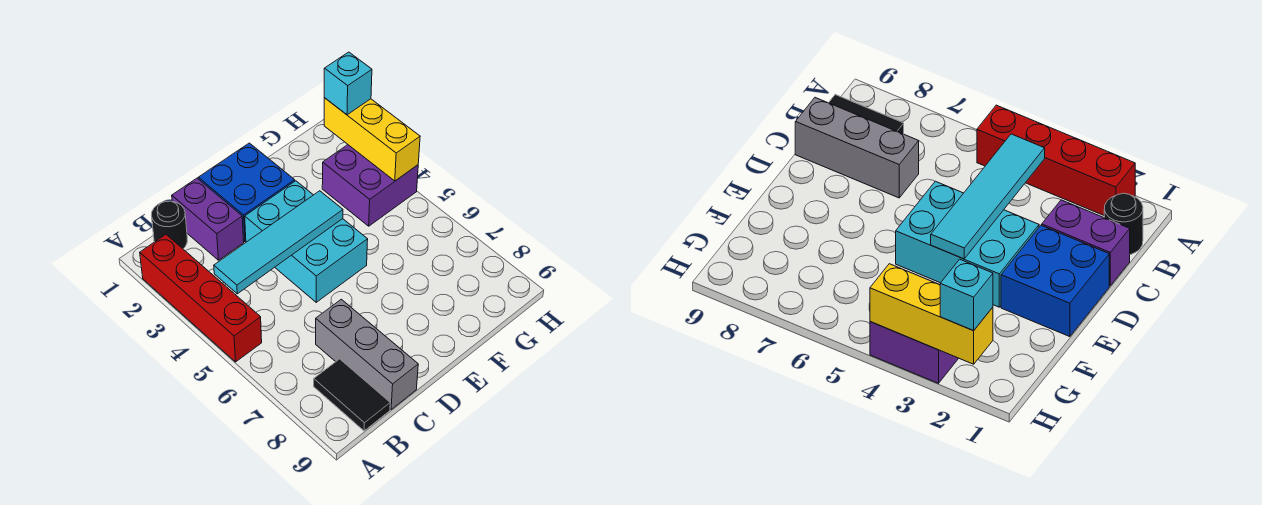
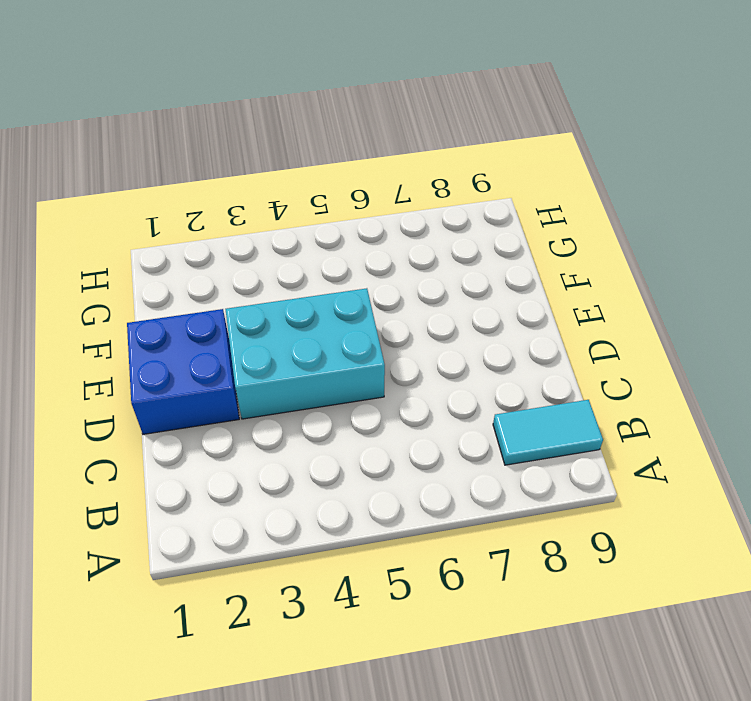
cyan 1x2 tile [493,400,603,465] -> black 1x2 tile [314,359,390,431]
none -> red 1x4 brick [140,235,262,362]
none -> black 1x1 round brick [151,201,187,249]

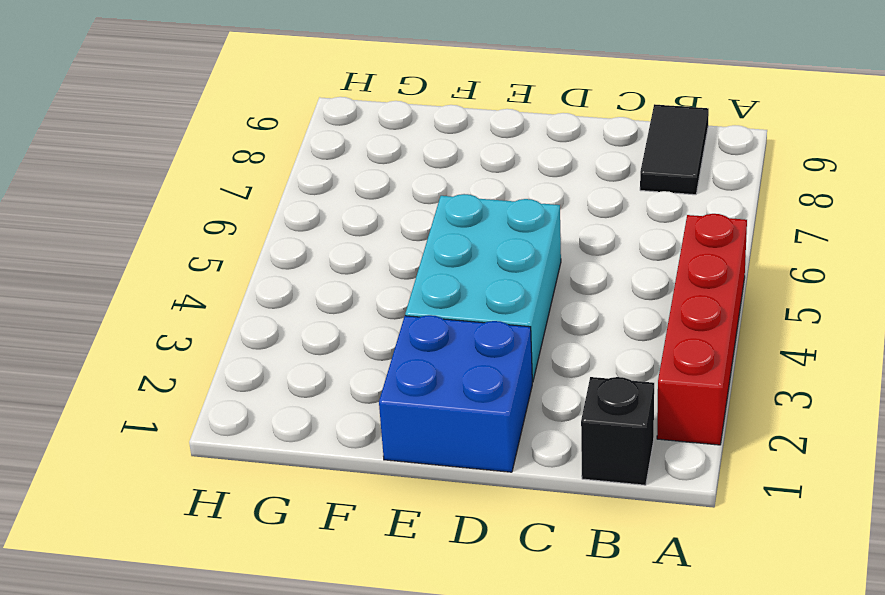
black 1x1 brick [581,377,654,485] -> black 1x1 round brick [151,201,187,249]
none -> purple 1x2 brick [172,178,244,260]
none -> grey 1x3 brick [316,299,418,409]

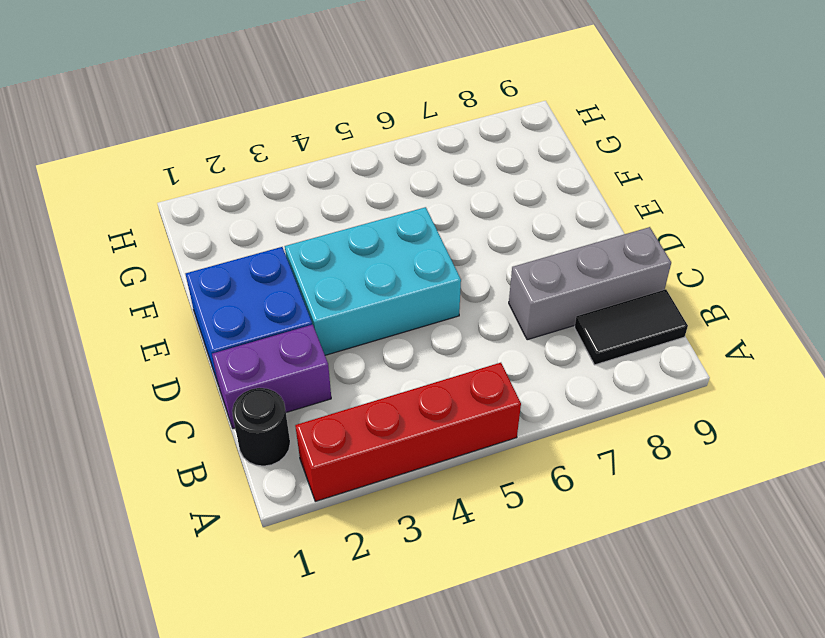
none -> purple 2x2 brick [322,145,418,226]
none -> cyan 1x4 tile [214,191,343,294]

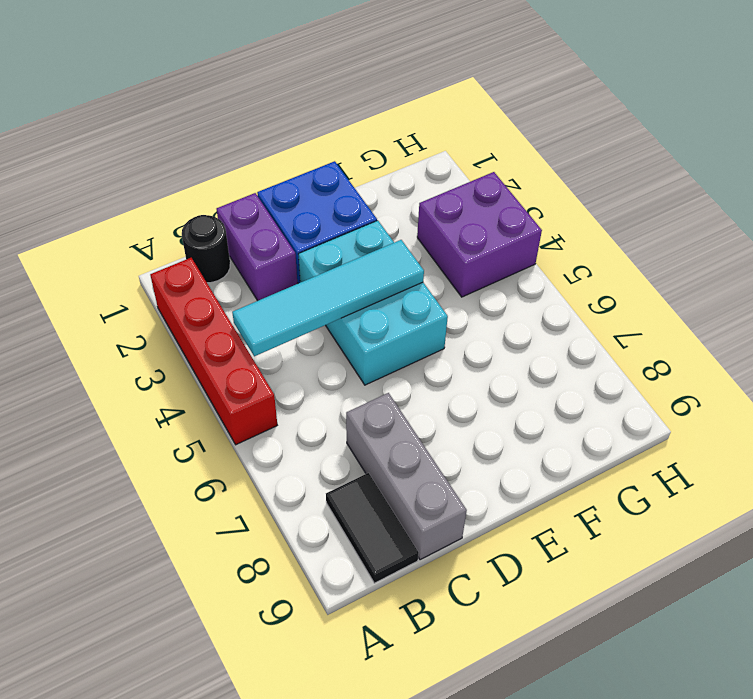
none -> yellow 1x3 brick [324,98,420,181]
none -> cyan 1x1 brick [324,52,372,115]

